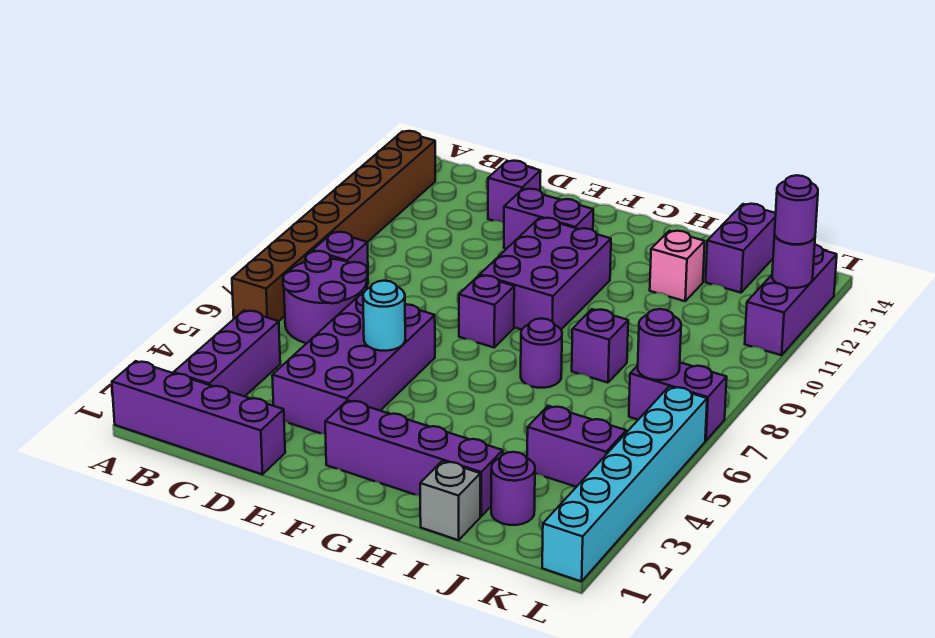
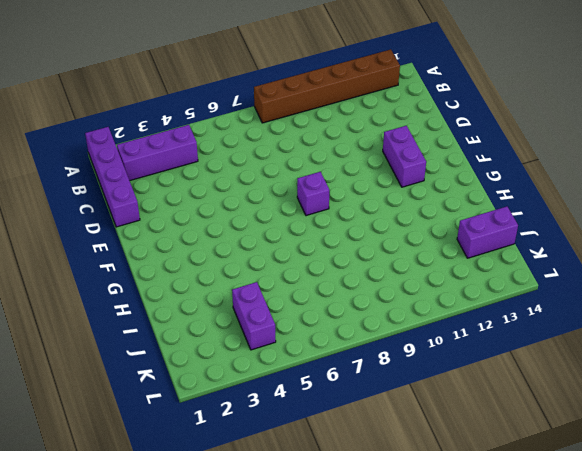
brown 1x6 brick [254,49,400,123] -> brown 1x8 brick [232,131,435,321]
none -> purple 2x2 round brick [283,251,367,343]
none -> purple 1x1 brick [313,232,368,285]
none -> purple 2x4 brick [272,293,435,435]

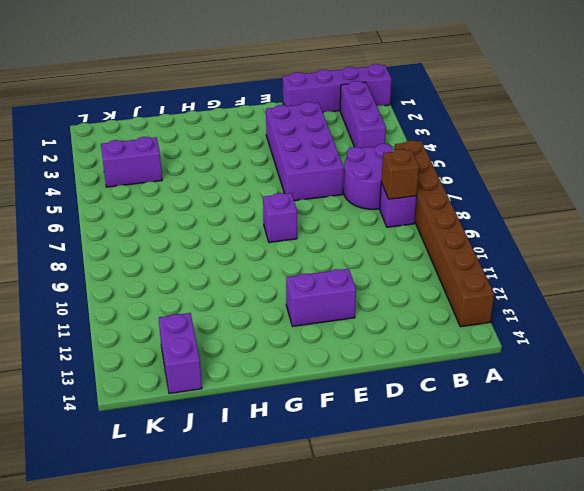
brown 1x1 brick [381,149,419,199] -> none
none -> purple 1x1 brick [488,161,541,223]
none -> purple 1x4 brick [325,400,503,516]
none -> purple 2x3 brick [480,218,611,329]

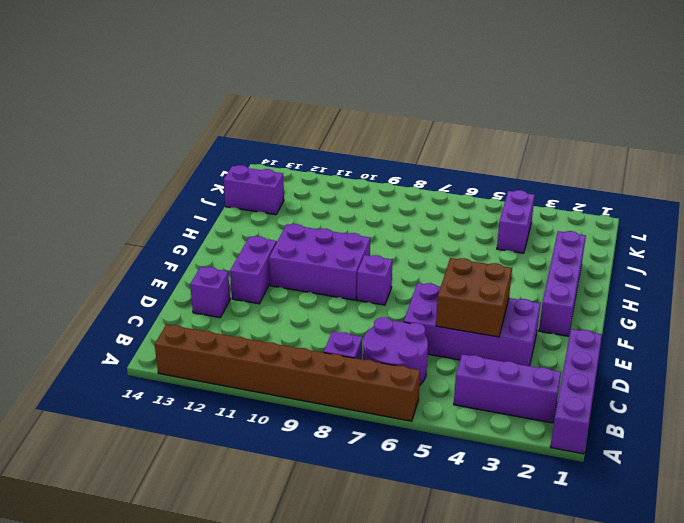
brown 2x2 brick [436,258,512,337] -> cyan 1x1 round brick [363,281,405,351]
none -> purple 1x1 round brick [521,318,562,388]
none -> grey 1x1 brick [420,461,480,540]
none -> purple 1x1 brick [572,309,628,383]

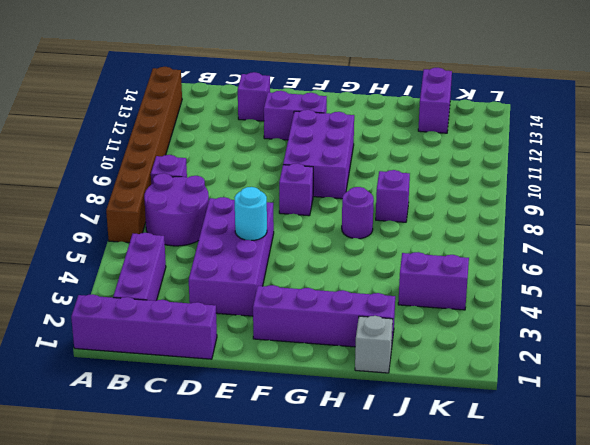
none -> pink 1x1 brick [650,231,705,301]
none -> purple 1x1 round brick [491,452,535,525]
none -> purple 1x2 brick [629,363,727,441]

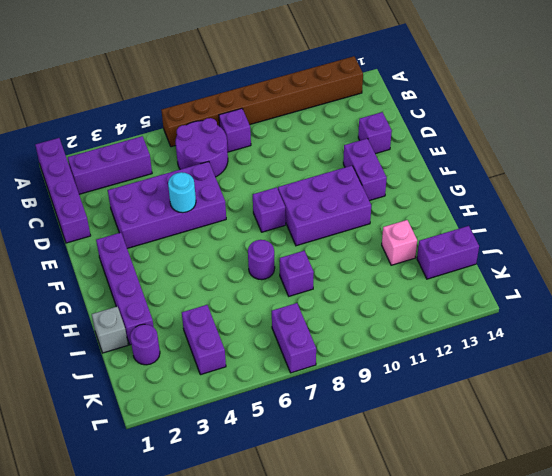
none -> cyan 1x6 brick [542,387,707,581]
none -> purple 1x3 brick [745,245,837,355]
none -> purple 1x1 round brick [638,309,681,380]

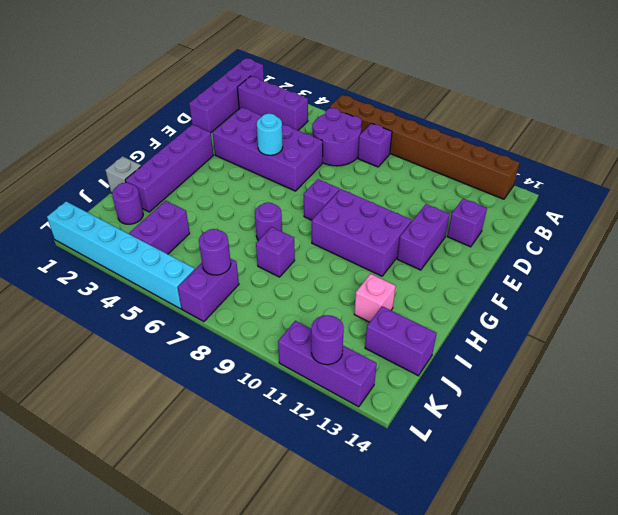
none -> purple 1x1 round brick [775,175,818,244]

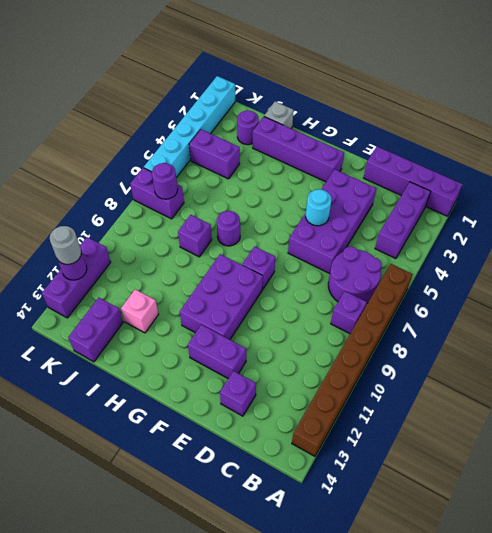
grey 1x1 round brick [50,226,81,264] -> purple 1x1 round brick [775,175,818,244]

